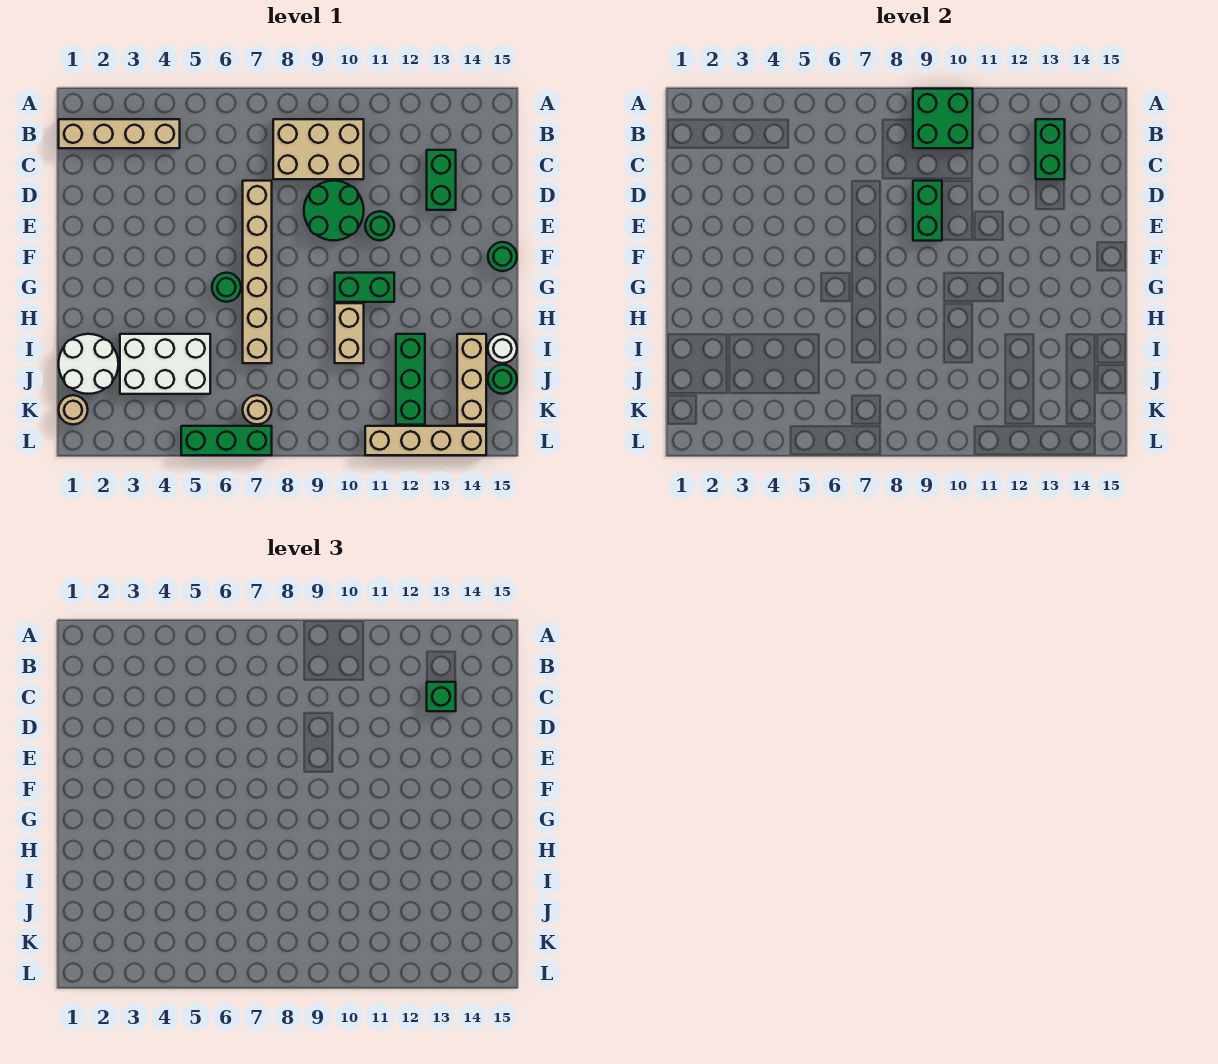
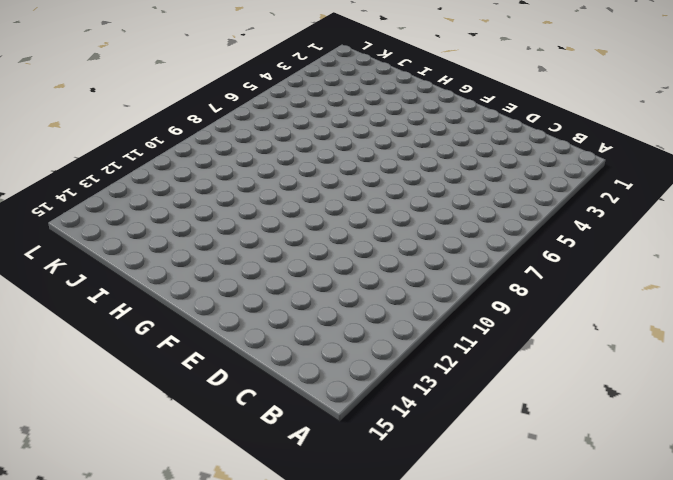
none -> tan 1x4 brick [59,119,180,148]
none -> tan 2x3 brick [273,119,364,179]
none -> green 1x2 brick [427,150,456,210]

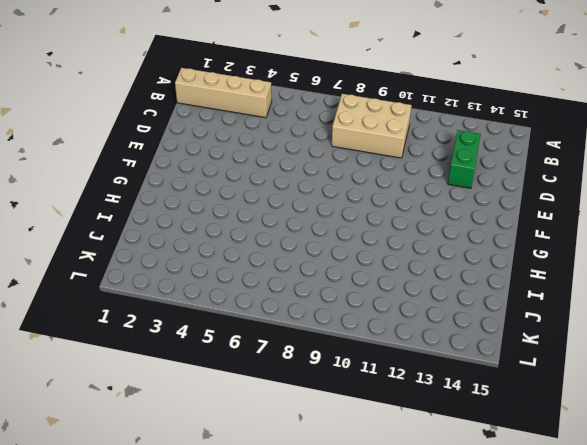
none -> tan 1x6 brick [243,181,272,363]
none -> green 2x2 round brick [304,181,364,240]
none -> green 1x1 round brick [365,211,394,240]

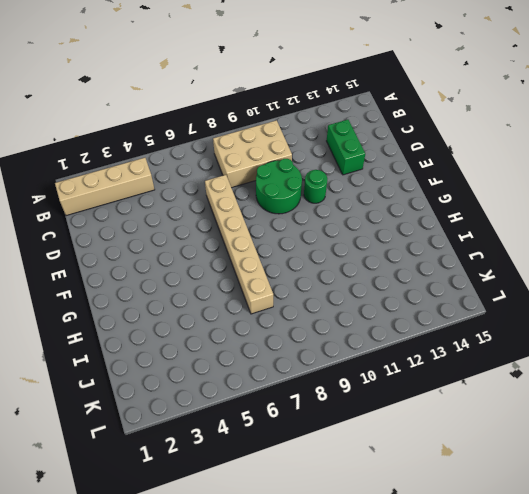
none -> green 1x1 round brick [488,242,517,271]
none -> green 1x1 round brick [212,273,241,302]
none -> green 1x2 brick [335,273,394,302]

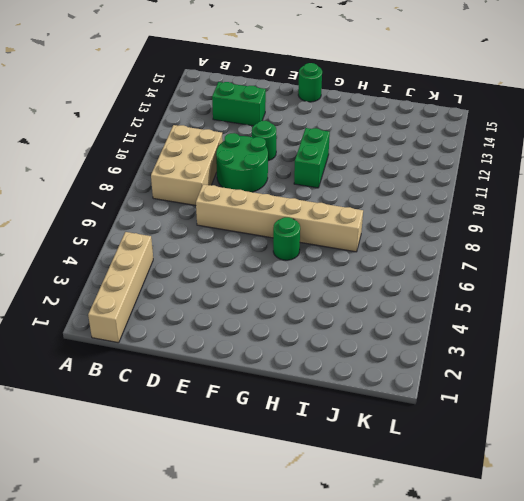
none -> tan 1x2 brick [335,303,364,363]
none -> white 2x2 round brick [59,334,118,394]
none -> white 2x3 brick [120,334,210,394]

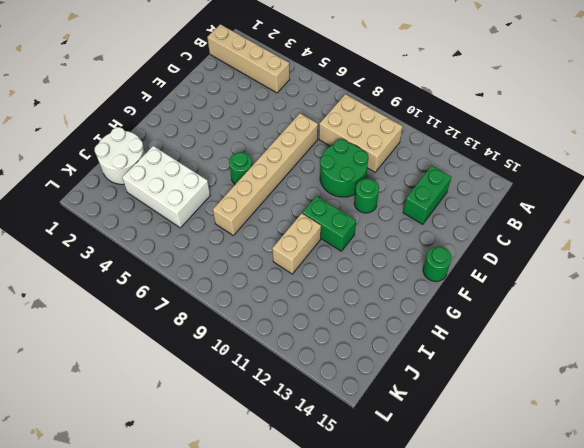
none -> green 1x3 brick [396,334,425,425]
none -> tan 1x3 brick [457,334,486,425]
none -> white 1x1 round brick [488,334,517,363]

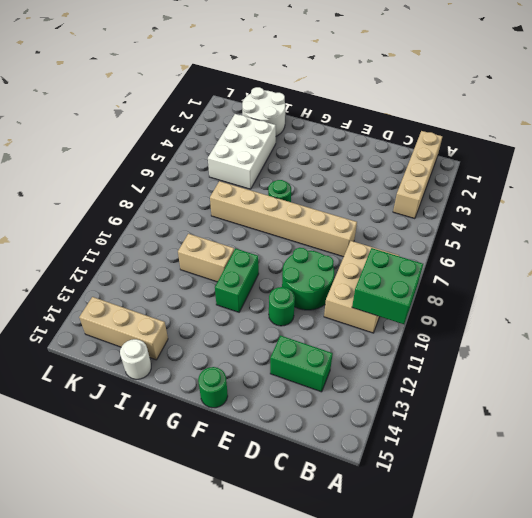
none -> green 1x3 brick [396,334,425,425]
none -> green 1x1 round brick [488,365,517,394]
none -> tan 1x1 round brick [59,395,88,424]

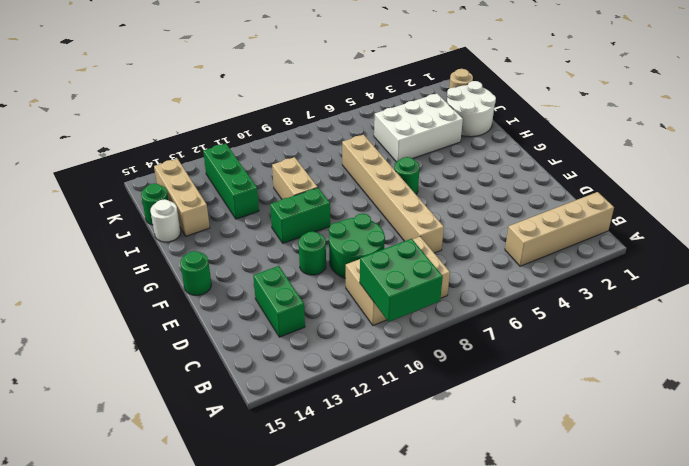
none -> tan 1x1 round brick [243,395,272,424]
none -> green 1x3 brick [181,426,272,455]
none -> tan 1x4 brick [365,426,486,455]

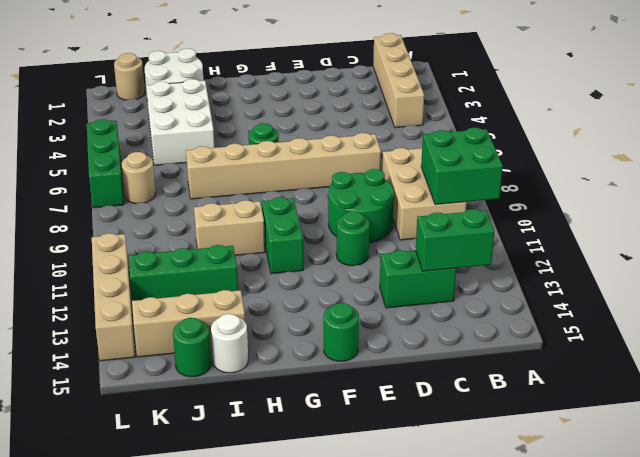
none -> green 1x2 brick [913,181,942,241]
none -> green 1x1 brick [427,682,456,711]

